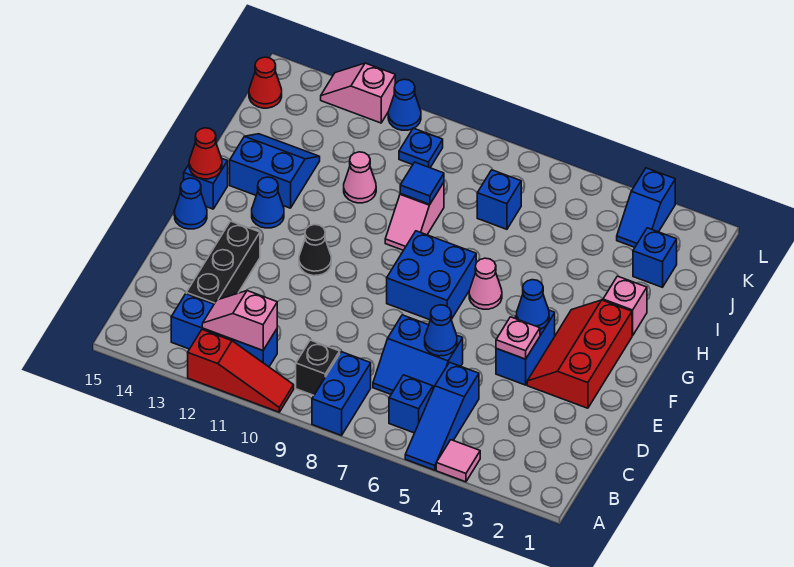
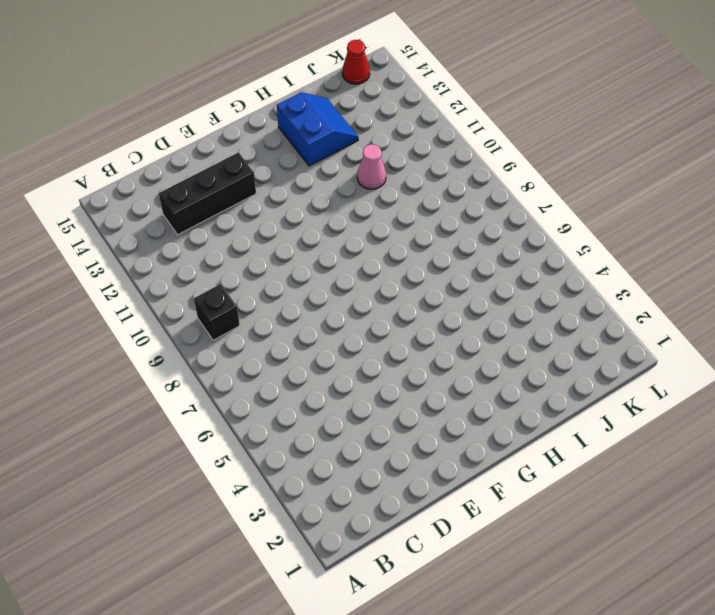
none -> pink 1x1 tile [436,440,480,482]
none -> blue 1x3 slope [405,362,479,470]
none -> blue 1x2 brick [312,352,371,435]
none -> red 1x3 slope [188,330,294,412]

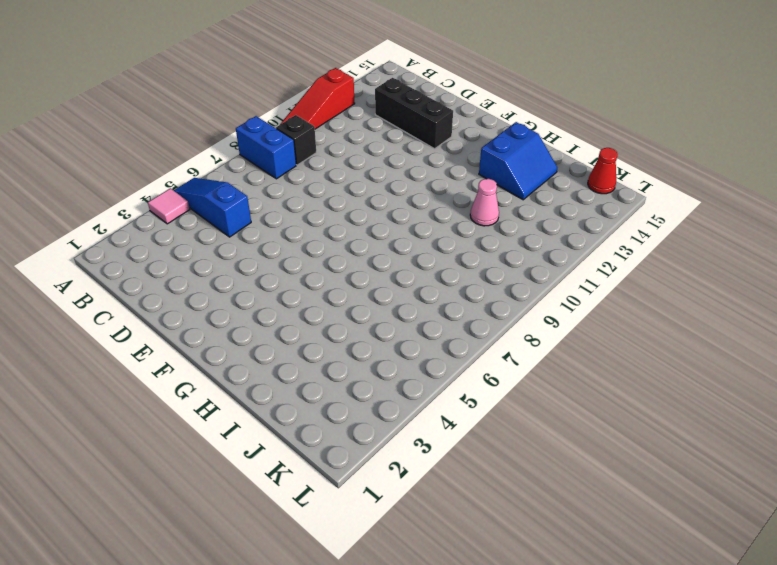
none -> blue 1x1 brick [389,375,433,433]
none -> blue 1x3 brick [171,294,277,367]
none -> blue 2x2 slope [373,315,463,394]
none -> red 2x3 slope [527,300,632,408]

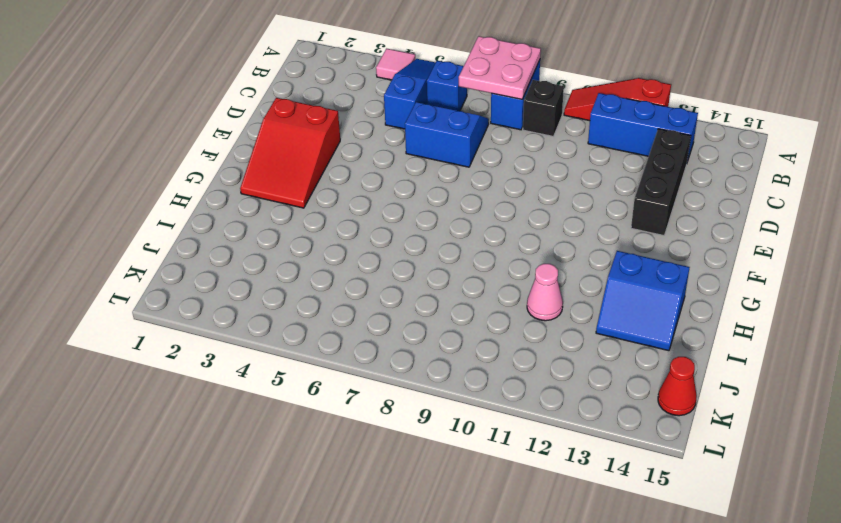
pink 2x2 plate [459,36,541,99] -> none
red 2x3 slope [240,98,340,208] -> red 2x3 slope turned to [527,300,632,408]
none -> blue 1x2 brick [496,310,555,385]
none -> blue 2x2 brick [387,231,476,320]
none -> black 1x1 cone [299,225,331,276]
none -> blue 1x1 cone [174,178,207,229]

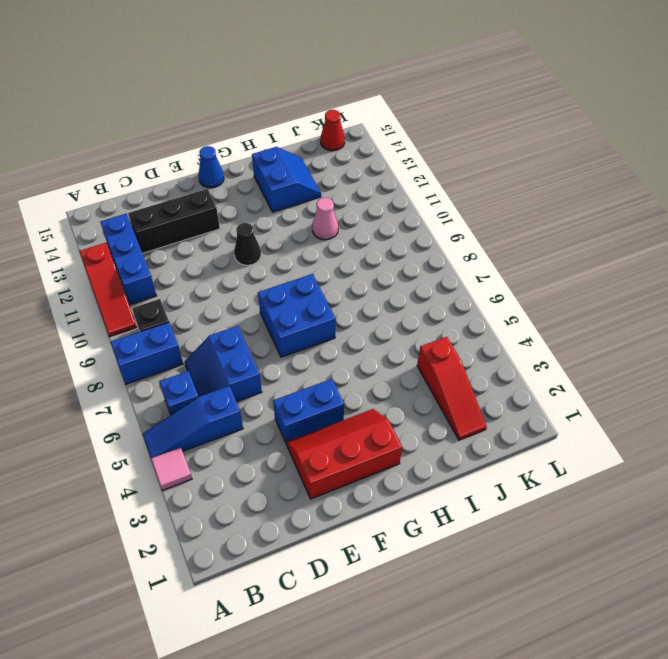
red 1x3 slope [417,337,487,440] -> blue 1x1 brick [633,228,677,287]
none -> pink 1x1 cone [469,258,502,309]
none -> blue 1x1 cone [252,177,284,228]
none -> blue 1x1 brick [184,159,228,209]
none -> pink 1x1 brick [603,276,647,336]

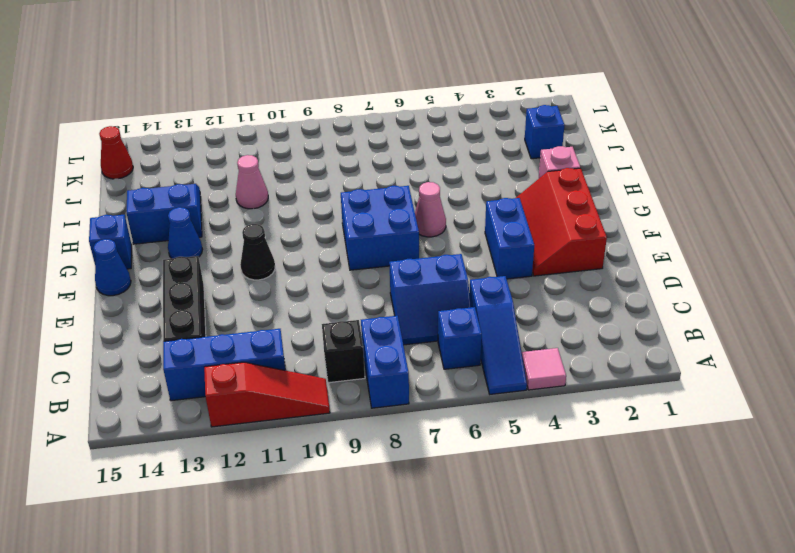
none -> pink 1x2 slope [385,182,444,250]
none -> blue 1x1 brick [477,170,521,229]
none -> blue 1x2 slope [617,168,675,247]
none -> blue 1x1 plate [399,128,443,168]

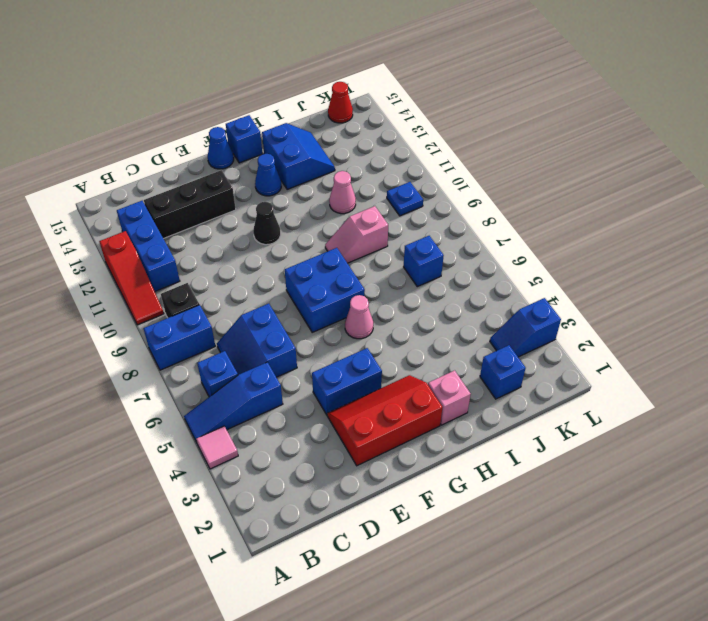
none -> blue 1x1 cone [388,79,421,130]
none -> pink 1x2 slope [321,63,395,123]
none -> pink 1x2 slope [202,291,277,350]
none -> blue 1x1 cone [425,305,457,356]

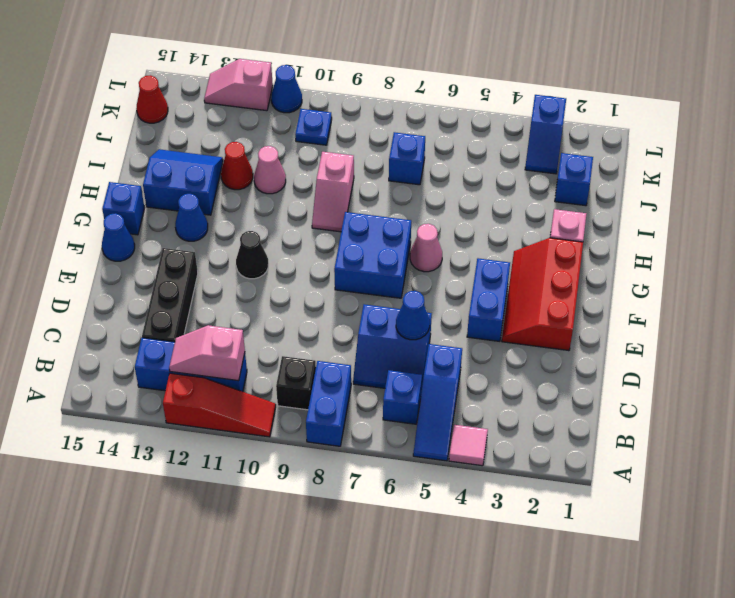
red 1x1 cone [221,142,253,190] -> red 1x1 cone moved to [189,128,222,179]
none -> pink 1x1 plate [496,317,540,359]
none -> blue 1x1 cone [517,280,549,329]
none -> blue 1x1 tile [400,162,444,204]

